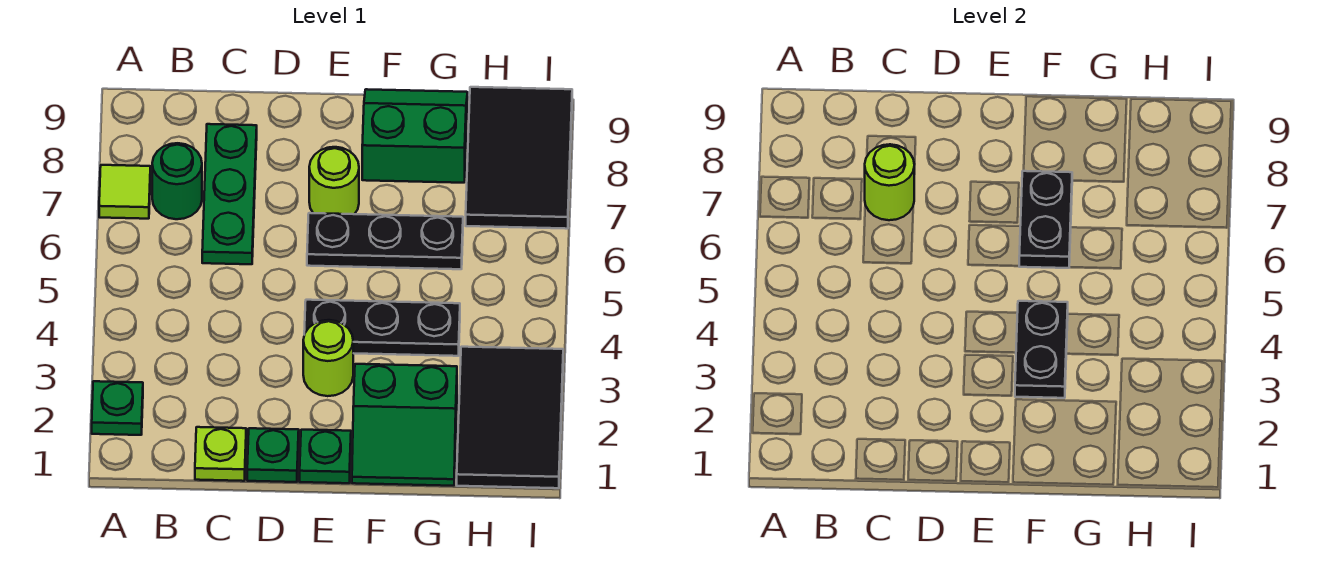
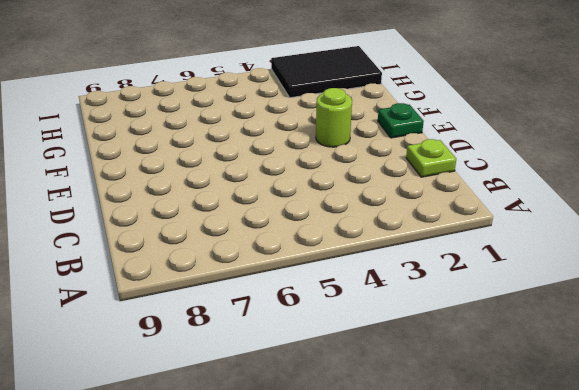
none -> green 1x1 plate [92,381,143,435]
none -> lime 1x1 tile [99,165,150,219]
none -> green 1x1 round brick [152,143,202,219]

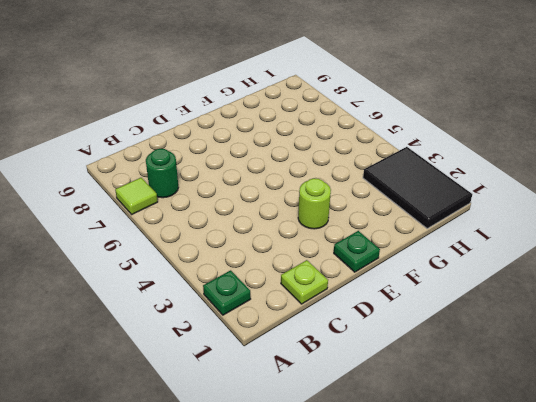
none -> green 1x3 plate [202,124,257,264]
none -> green 1x1 plate [247,428,299,482]
none -> black 1x3 plate [304,300,460,356]

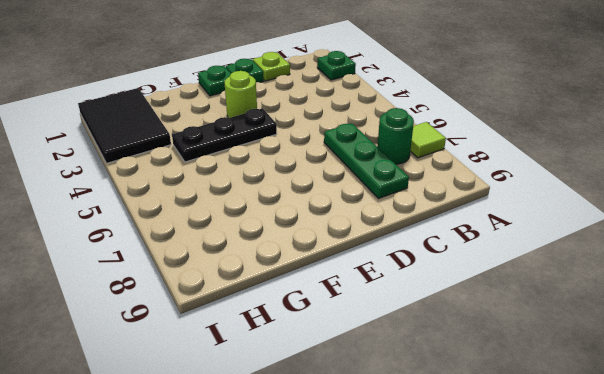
none -> black 1x3 plate [307,213,463,269]
none -> lime 1x1 round brick [309,147,359,214]
none -> green 2x2 slope [352,364,457,486]

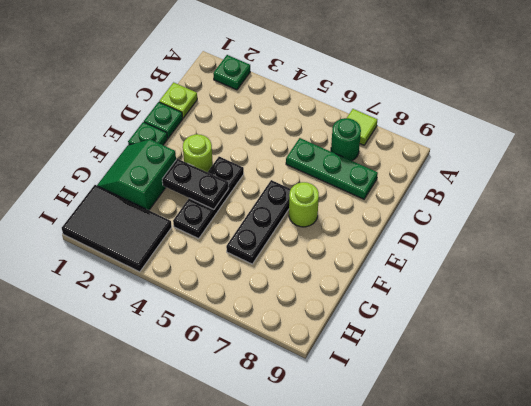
none -> green 2x2 slope [362,89,468,183]
none -> black 2x3 tile [466,87,572,229]
none -> lime 1x1 round brick [865,144,914,220]

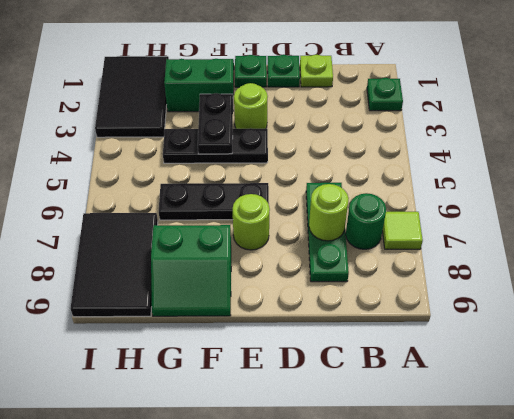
none -> black 1x2 plate [1019,171,1072,268]

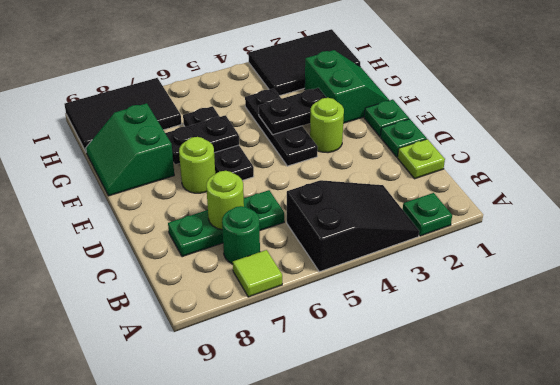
black 2x3 slope [287,180,419,272] -> none

